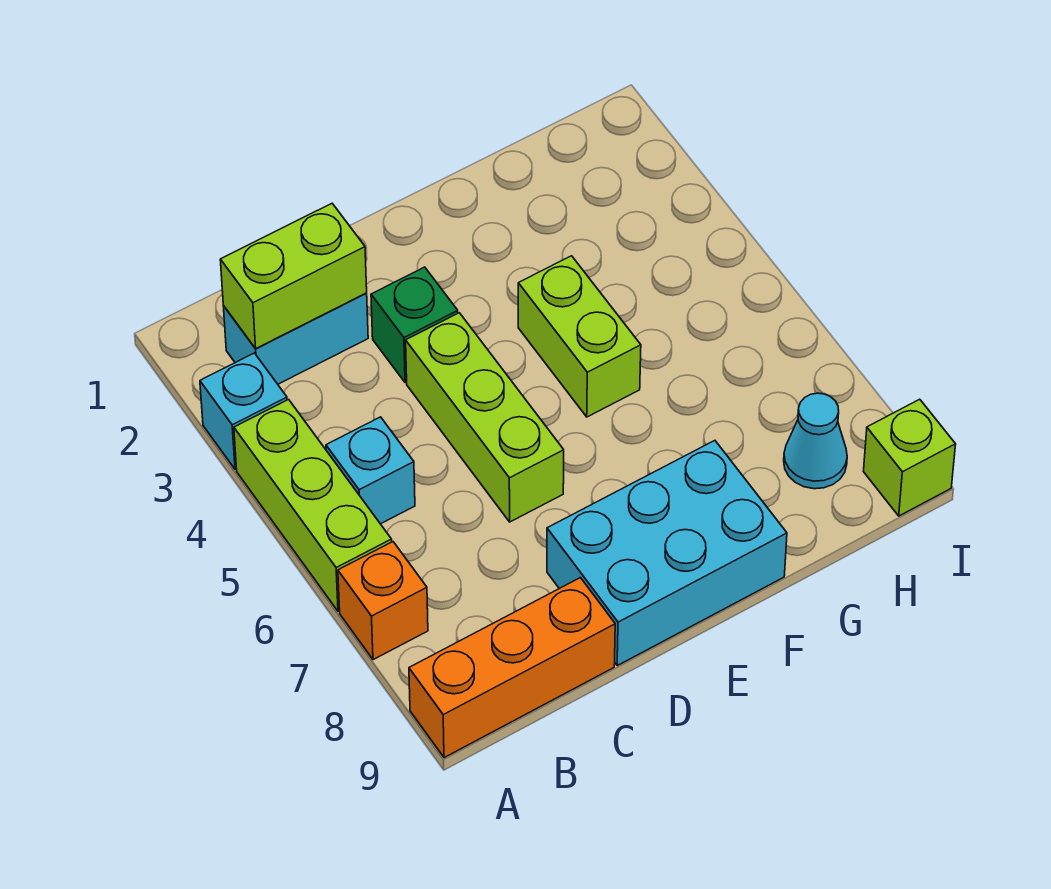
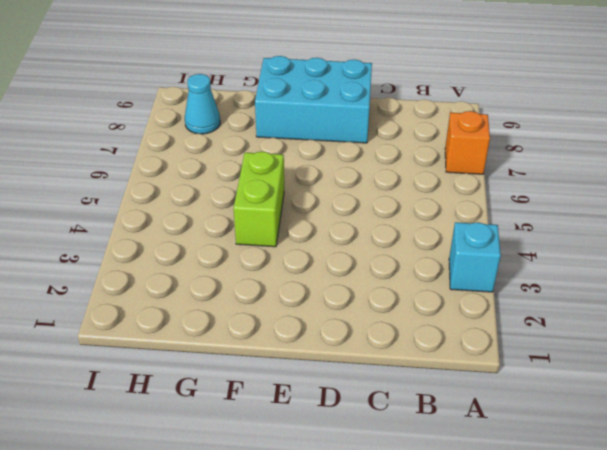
none -> lime 1x3 brick [234,400,392,611]
none -> orange 1x3 brick [409,578,615,758]
none -> cyan 1x2 brick [223,293,368,384]

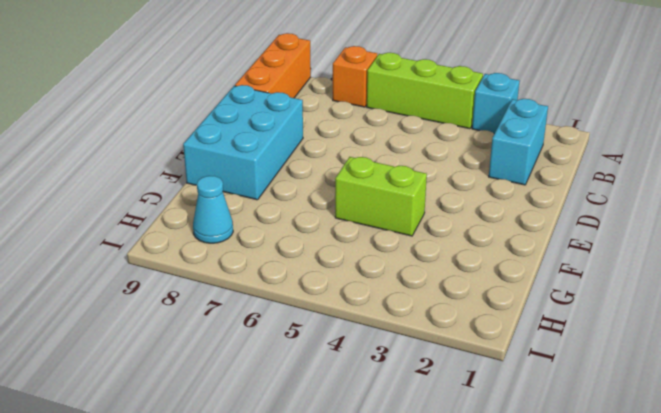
none -> cyan 1x1 brick [326,417,415,524]
none -> green 1x1 brick [371,267,458,383]
none -> lime 1x3 brick [406,313,564,522]

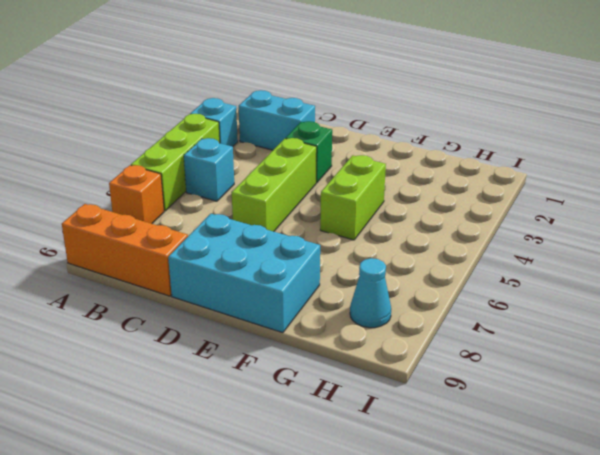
none -> lime 1x1 brick [864,399,956,516]
none -> lime 1x2 brick [220,204,367,349]

